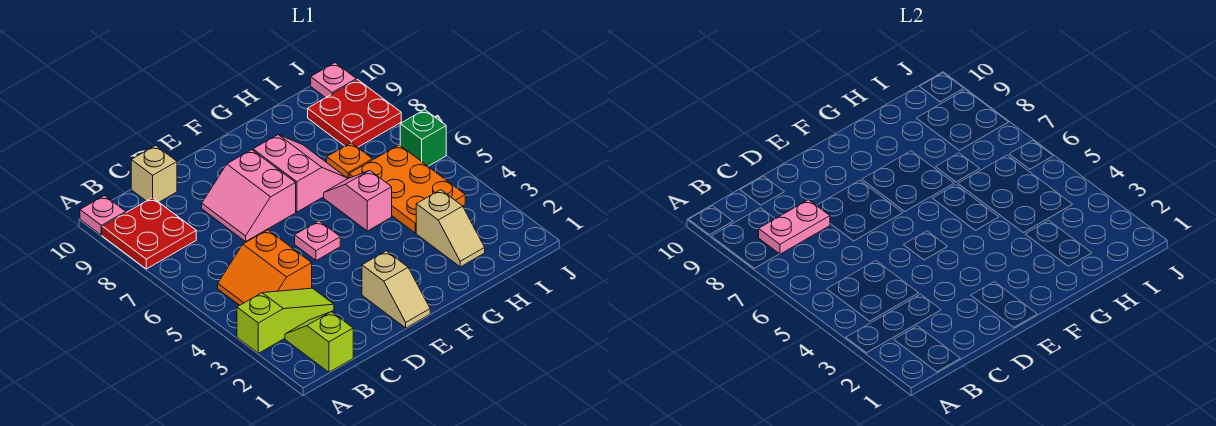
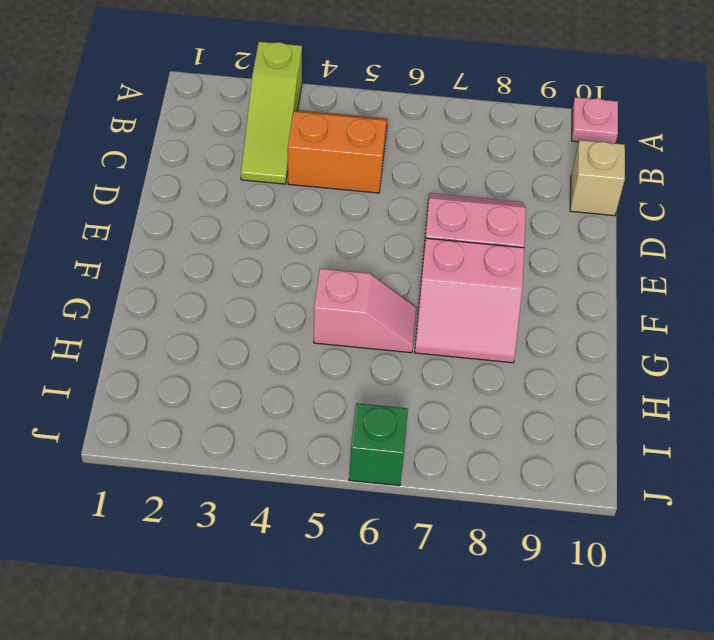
none -> red 2x2 plate [102,198,196,269]
none -> lime 1x2 slope [285,312,353,372]
none -> tan 1x2 slope [362,251,430,328]

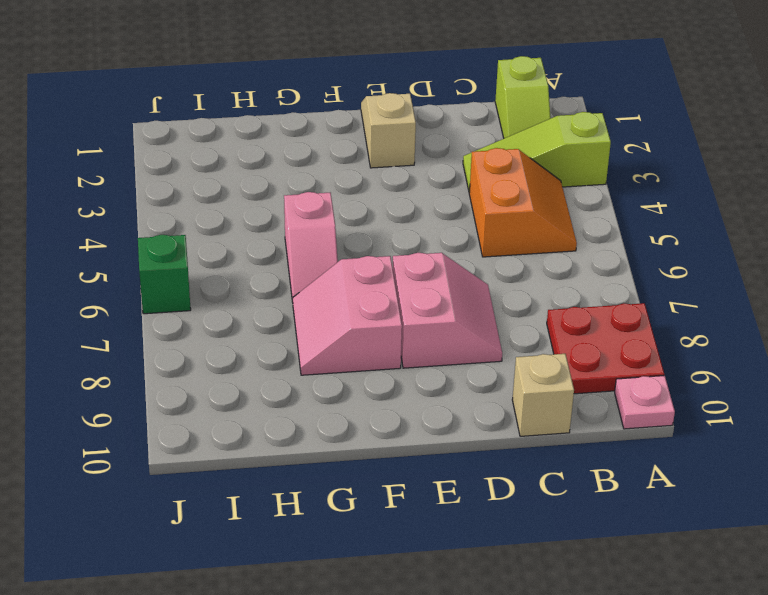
none -> pink 1x1 plate [295,221,340,261]
none -> tan 1x2 slope [416,190,485,267]
none -> orange 2x3 plate [349,145,465,233]

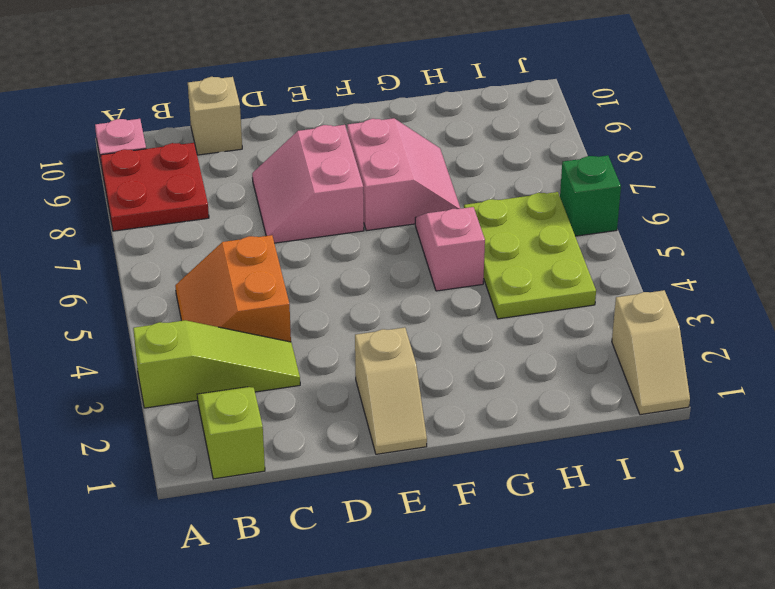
lime 2x3 plate [464,192,596,319] -> orange 2x3 plate [349,145,465,233]
tan 1x2 slope [612,290,690,415] -> tan 1x2 slope moved to [416,190,485,267]
none -> pink 1x1 plate [295,221,340,261]
none -> orange 1x1 plate [327,143,373,179]
none -> red 2x2 plate [308,80,401,147]

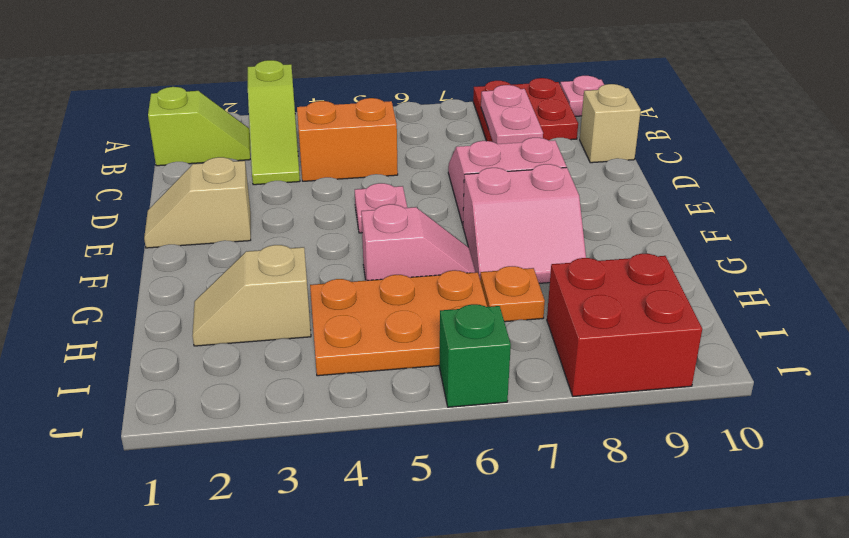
red 2x2 brick [547,253,702,396] -> red 2x2 plate [308,80,401,147]
none -> pink 1x1 plate [311,63,356,98]

